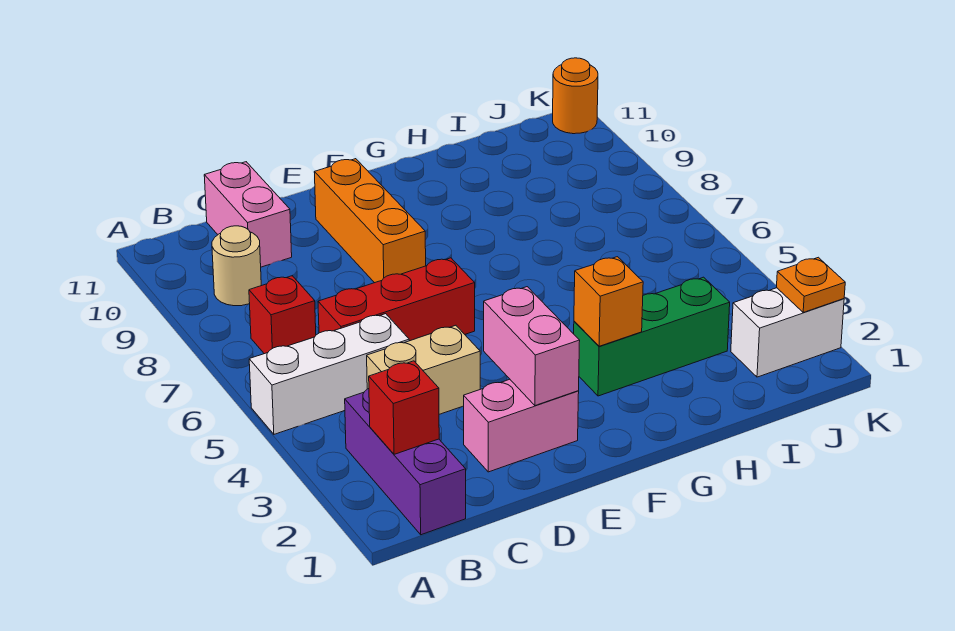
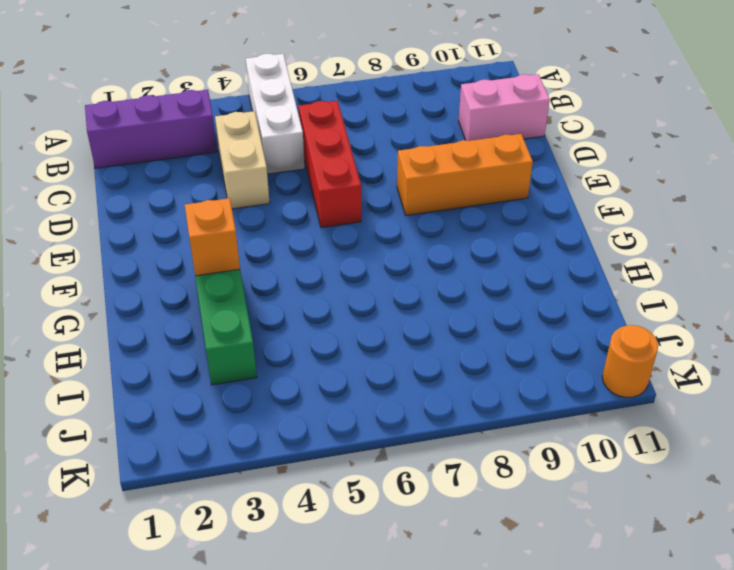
none -> red 1x1 brick [249,276,316,354]
none -> tan 1x1 round brick [212,226,261,306]
none -> pink 1x2 brick [464,379,579,472]

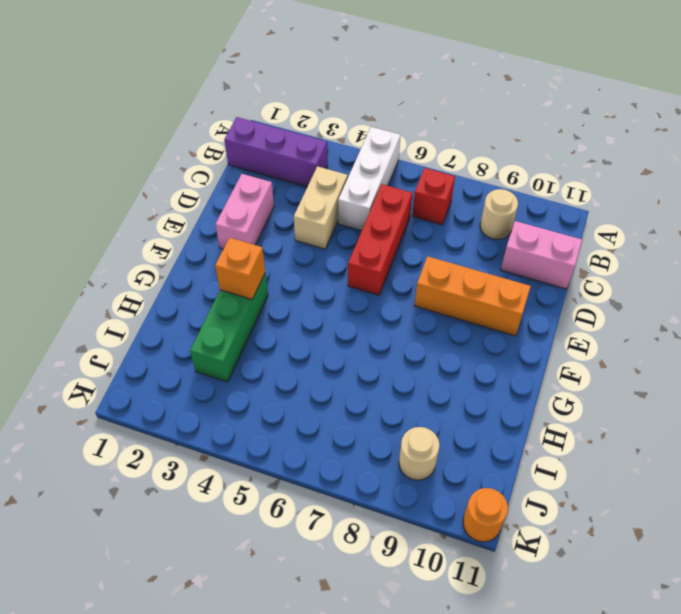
tan 1x1 round brick [399,427,440,480] -> none
none -> white 1x2 brick [731,288,844,377]
none -> red 1x1 brick [369,361,439,454]
none -> pink 1x2 brick [484,287,580,406]

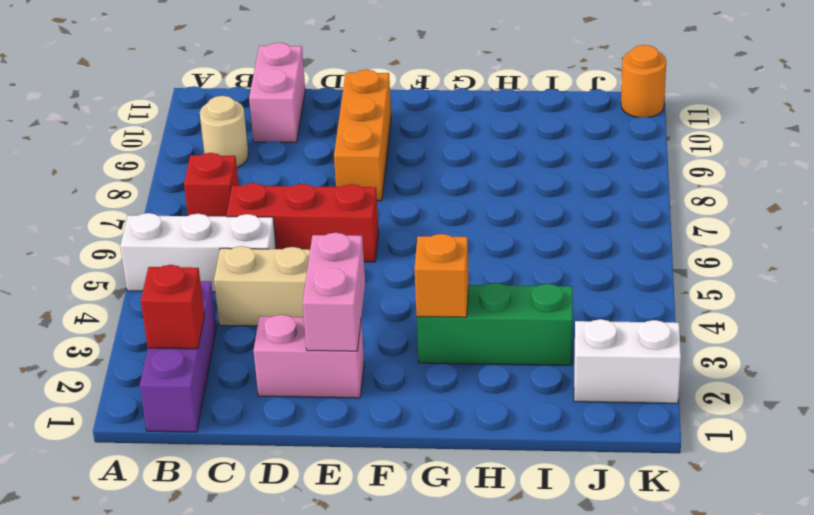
none -> orange 1x1 plate [777,257,845,312]

